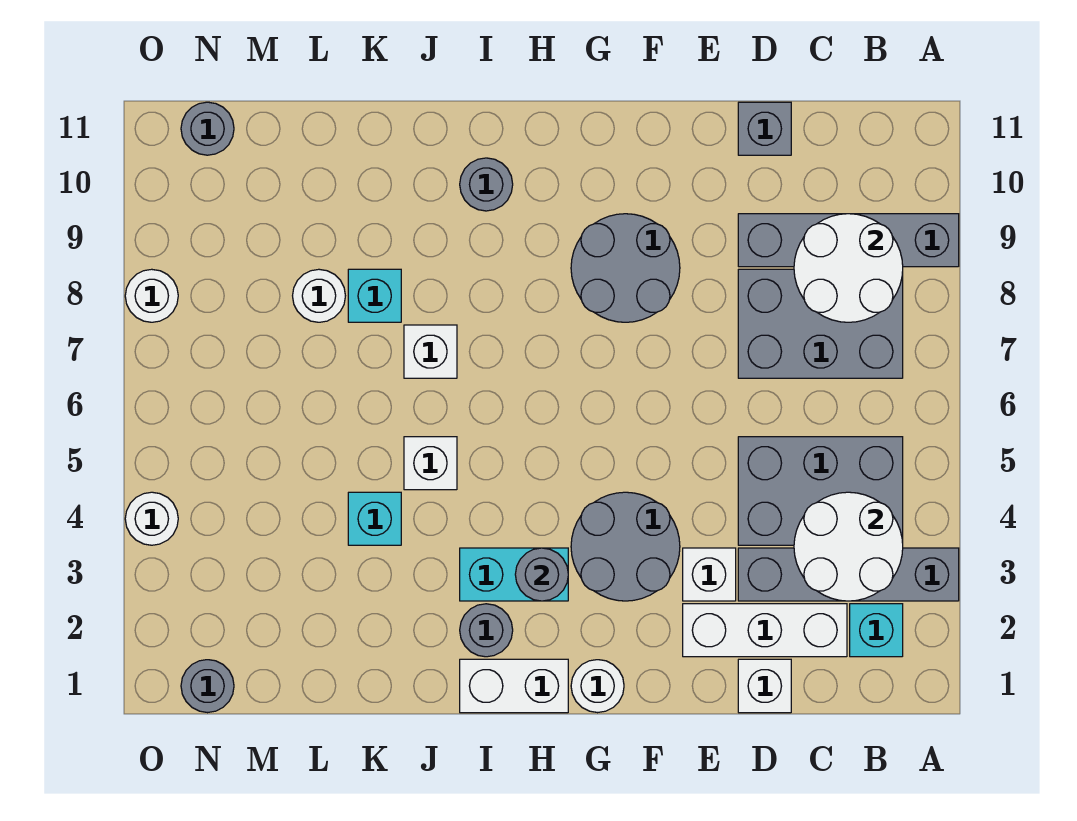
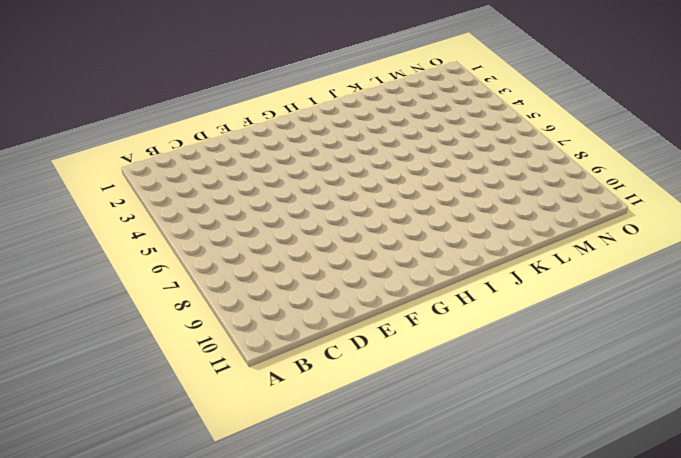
none -> grey 1x4 brick [738,548,959,601]
none -> grey 1x4 brick [738,214,959,267]
none -> cyan 1x1 brick [850,604,903,657]

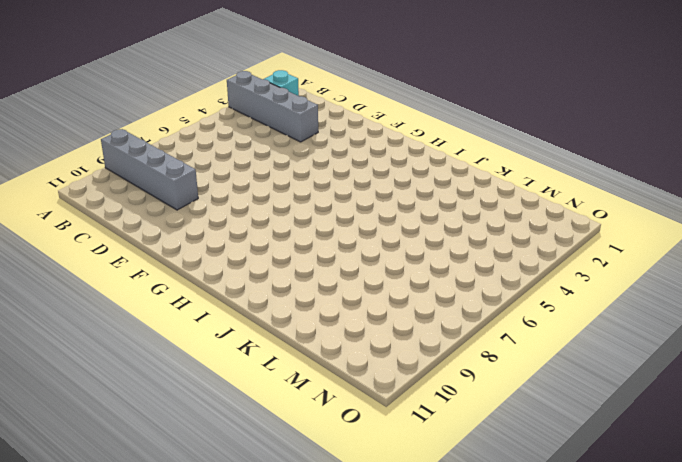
none -> grey 2x3 brick [738,437,903,545]
none -> grey 2x3 brick [738,269,903,378]
none -> white 1x3 brick [683,604,847,657]

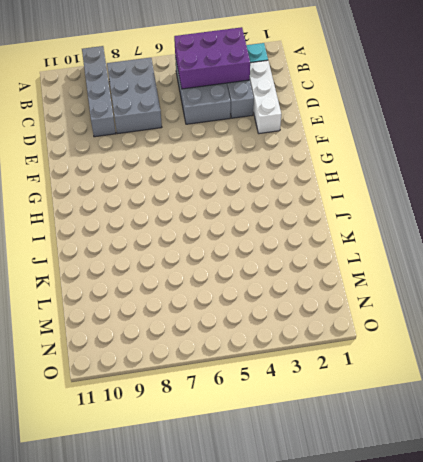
purple 2x3 brick [174,27,250,89] -> white 2x2 round brick [794,492,903,601]
none -> white 1x1 brick [738,659,791,713]
none -> grey 1x1 brick [738,102,791,155]
none -> white 1x1 brick [683,548,736,601]

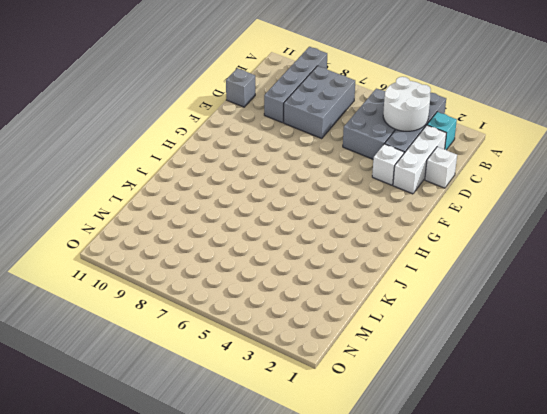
none -> grey 2x2 round brick [571,492,680,601]
none -> grey 2x2 round brick [571,214,680,322]
none -> white 1x1 round brick [571,660,624,713]

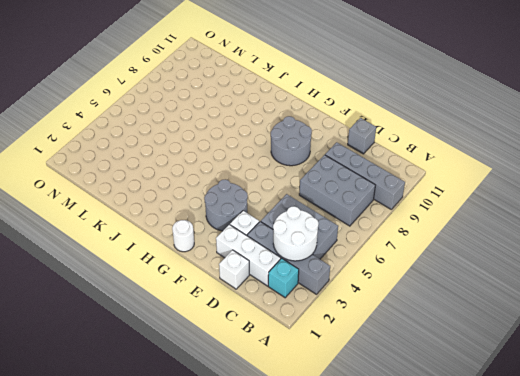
none -> white 1x2 brick [460,659,568,713]
none -> cyan 1x2 brick [460,548,568,601]
none -> grey 1x1 round brick [460,604,513,657]

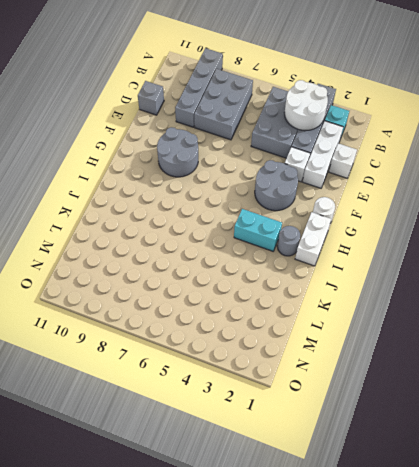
cyan 1x2 brick [234,209,282,251] -> cyan 1x2 brick turned to [460,548,568,601]
none -> grey 1x1 round brick [460,158,513,211]
none -> white 1x1 brick [404,437,457,490]
none -> white 1x1 brick [404,325,457,378]

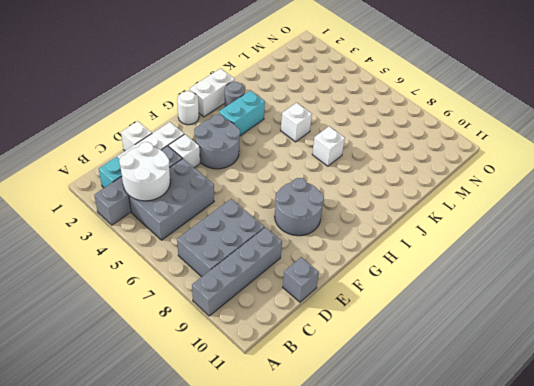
none -> grey 1x1 round brick [460,158,513,211]
none -> cyan 1x1 brick [348,492,401,545]
none -> cyan 1x1 brick [348,269,401,322]

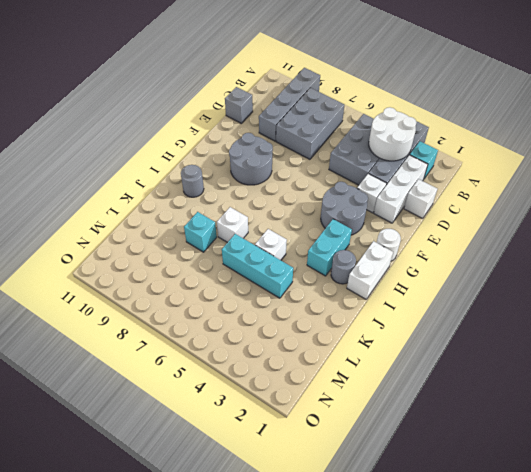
cyan 1x3 brick [222,234,293,298] -> cyan 1x1 brick [348,492,401,545]
none -> white 1x1 round brick [293,269,345,322]
none -> grey 1x1 round brick [181,660,234,713]
none -> grey 1x1 round brick [181,102,234,155]

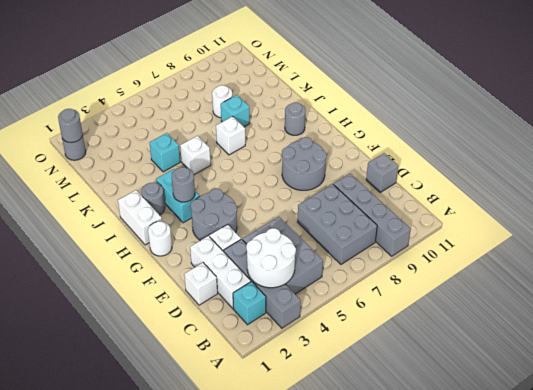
grey 1x1 round brick [58,109,83,143] -> grey 1x1 round brick moved to [181,102,234,155]
none -> white 1x1 round brick [125,492,178,545]
none -> white 1x1 round brick [125,269,178,322]
none -> white 2x2 round brick [794,214,903,322]

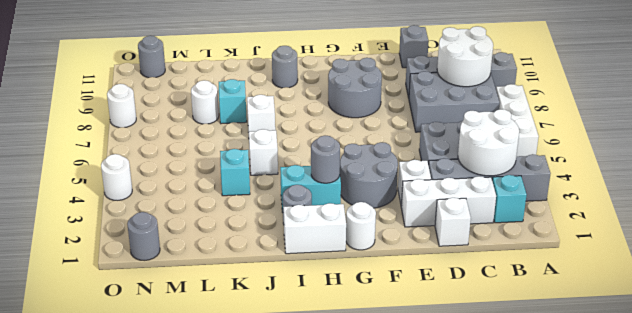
white 1x3 brick [496,84,539,157] -> none

